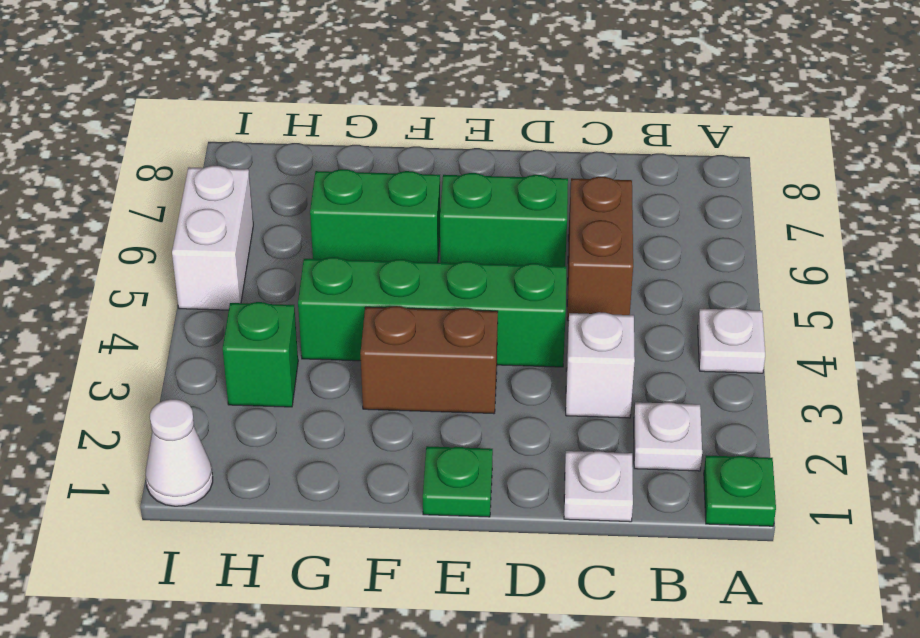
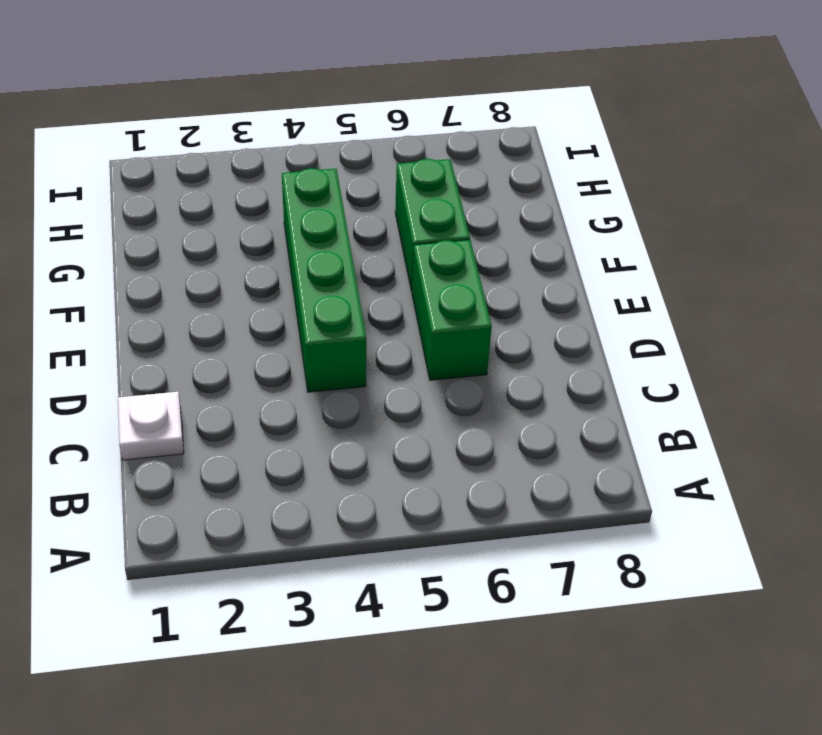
none -> green 1x1 plate [704,455,776,526]
none -> white 1x1 plate [698,308,765,373]
none -> white 1x1 plate [634,402,702,471]

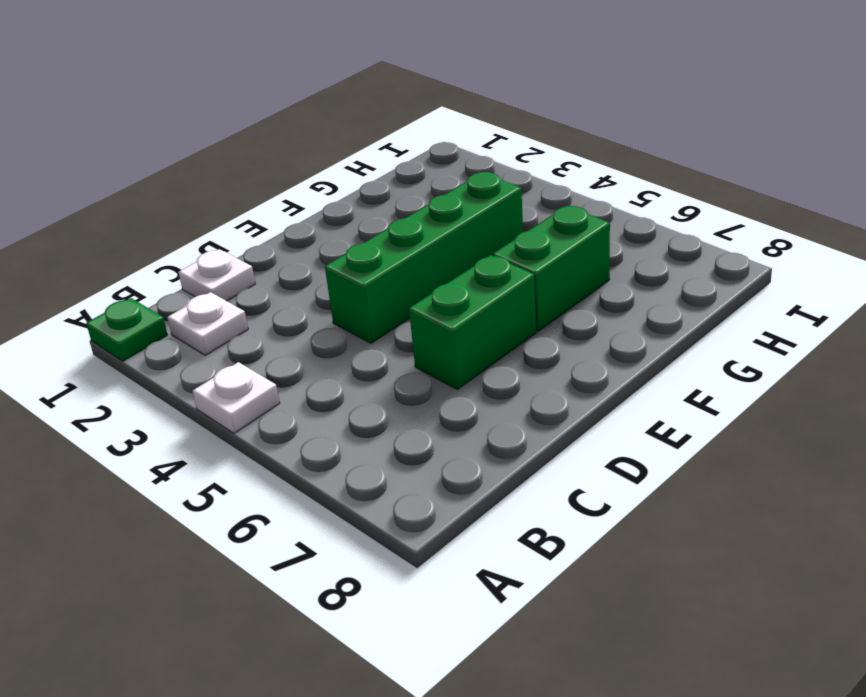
none -> white 1x1 brick [566,312,635,418]
none -> brown 1x2 brick [567,177,633,321]
none -> green 1x1 plate [423,446,493,517]

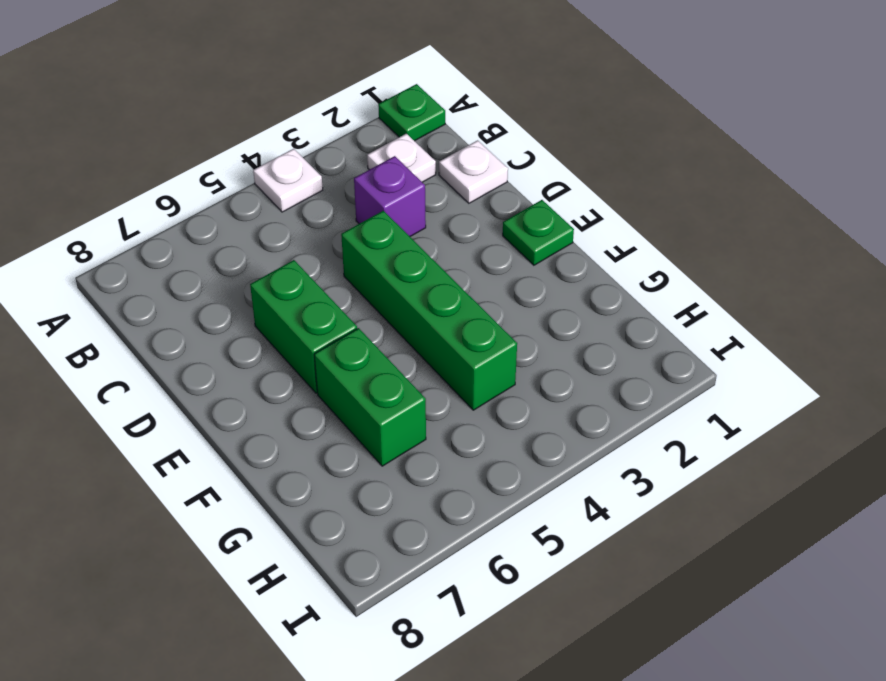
purple 1x1 brick [354,156,426,236] -> white 1x1 brick [566,312,635,418]
none -> brown 1x2 brick [567,177,633,321]
none -> brown 1x2 brick [360,306,498,414]
none -> green 1x1 brick [223,302,298,407]

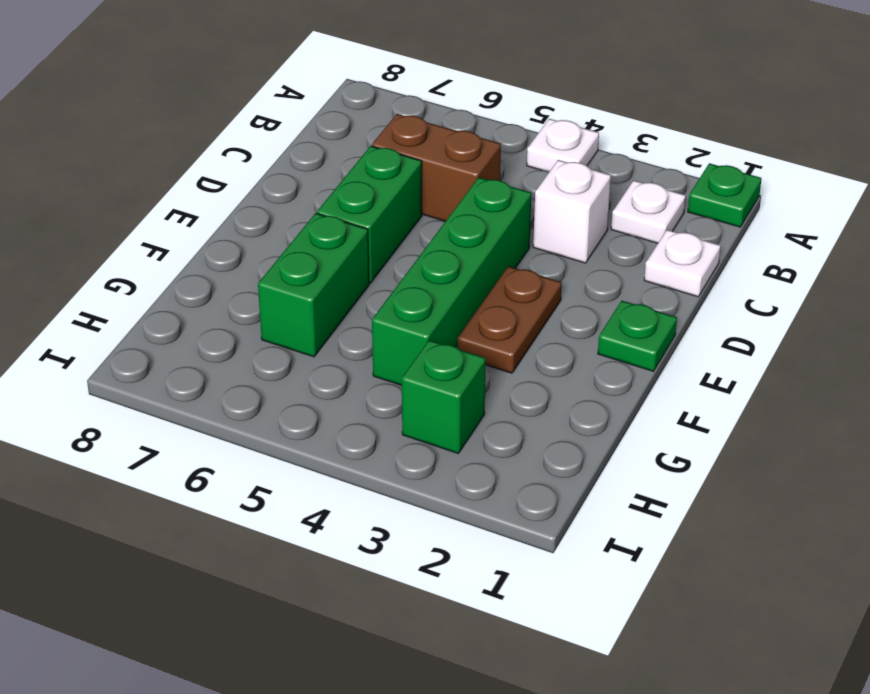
brown 1x2 plate [458,266,562,373] -> brown 1x2 brick [360,306,498,414]
none -> white 1x1 cone [146,399,213,506]
none -> white 1x2 brick [172,166,253,310]

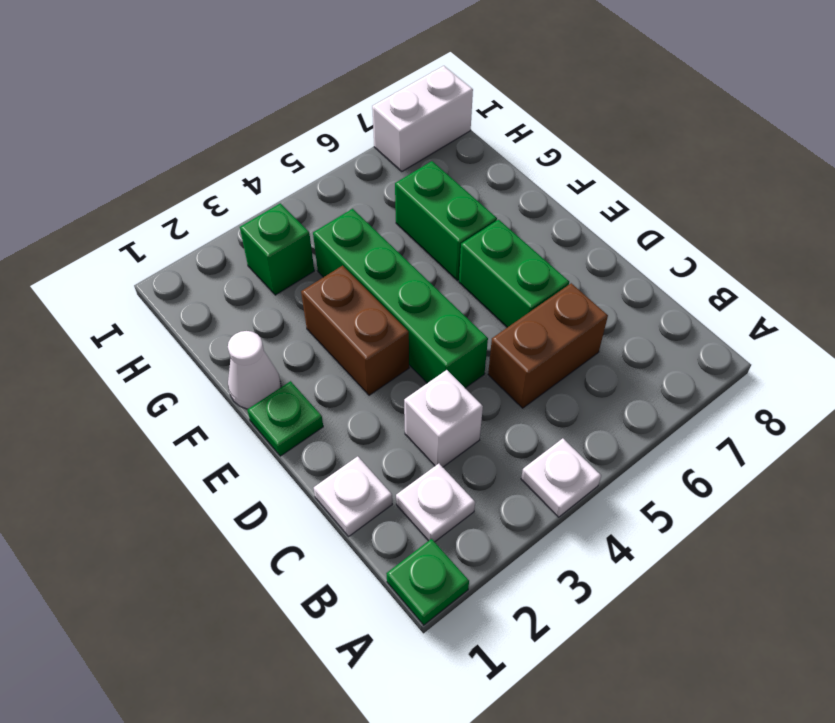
white 1x1 cone [228,331,281,409] -> white 1x1 cone moved to [146,399,213,506]
white 1x2 brick [372,66,473,171] -> white 1x2 brick moved to [172,166,253,310]

